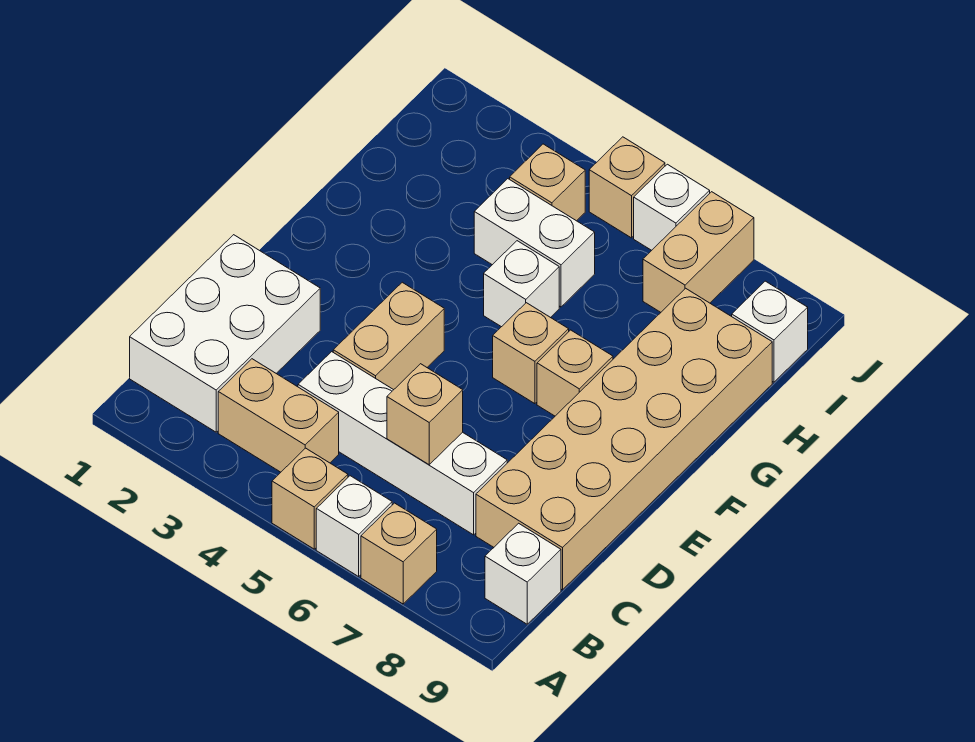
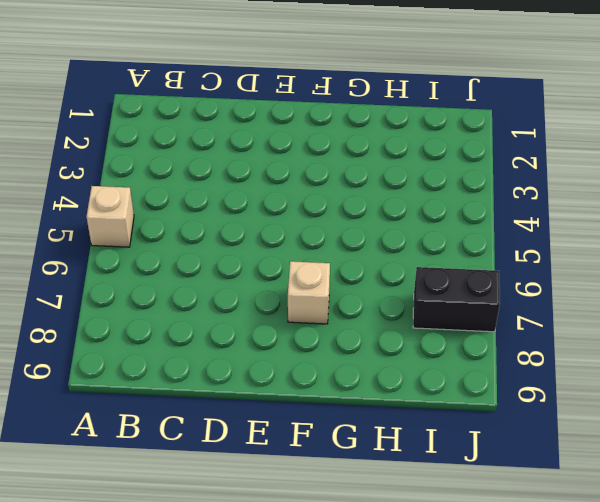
black 1x2 brick [413,267,500,332] -> tan 1x2 brick [643,192,754,312]
none -> white 1x1 brick [316,476,392,576]
none -> tan 1x1 brick [361,503,437,604]
none -> white 2x3 brick [130,235,320,432]

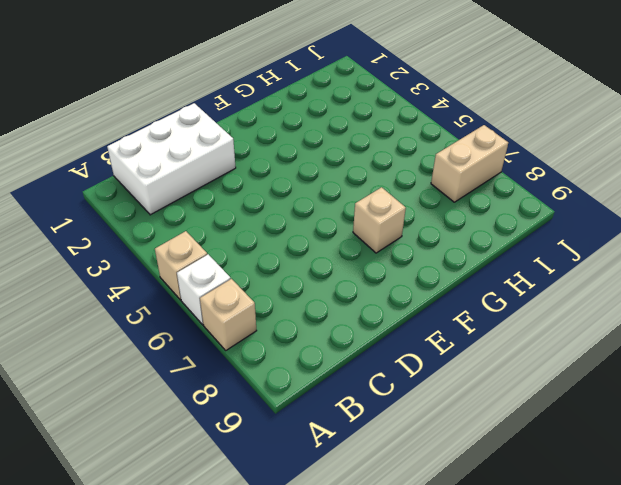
none -> tan 1x2 brick [218,359,339,472]
none -> white 1x1 brick [485,523,561,624]
none -> white 1x4 brick [298,352,507,535]

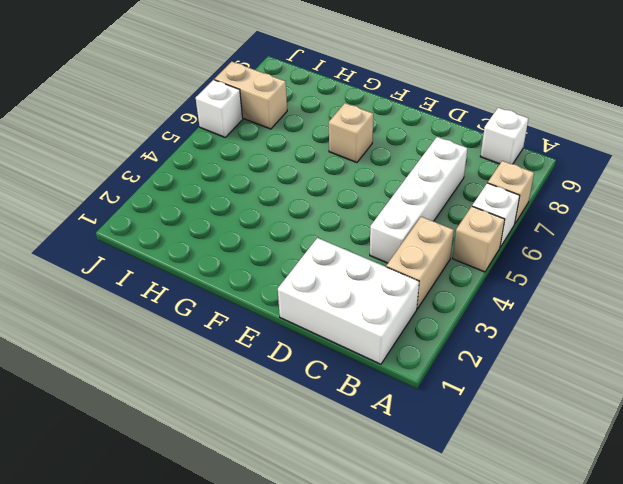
none -> tan 2x6 brick [476,288,772,590]
none -> tan 1x2 brick [333,282,444,390]
none -> tan 1x1 brick [493,303,569,404]

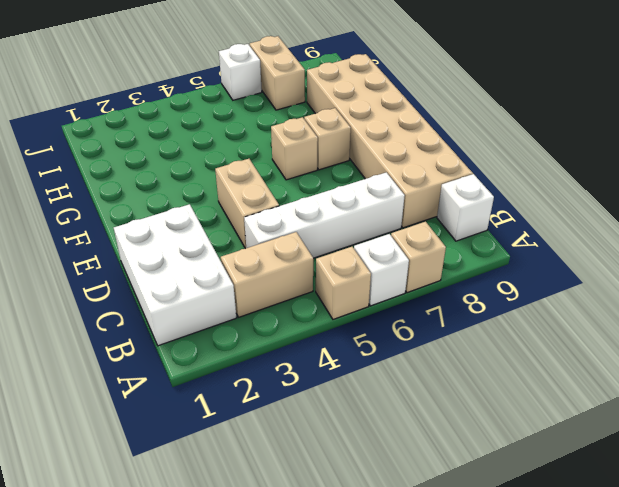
none -> white 1x1 brick [484,241,559,327]
none -> white 1x2 brick [474,179,595,307]
none -> tan 1x1 brick [510,144,585,221]

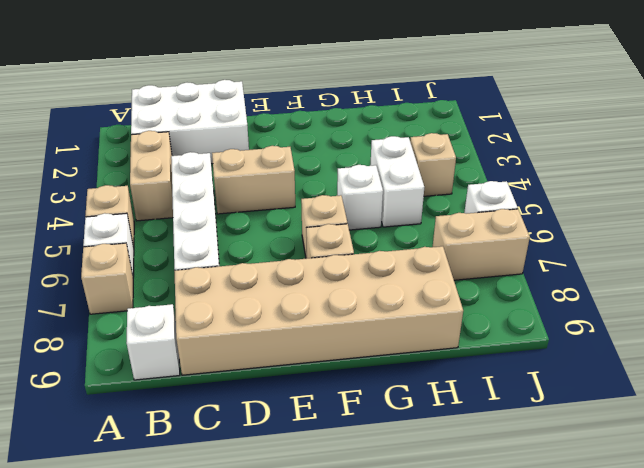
none -> white 1x1 brick [732,281,808,382]
none -> tan 1x1 brick [589,137,665,238]
none -> tan 1x1 brick [387,364,463,465]

